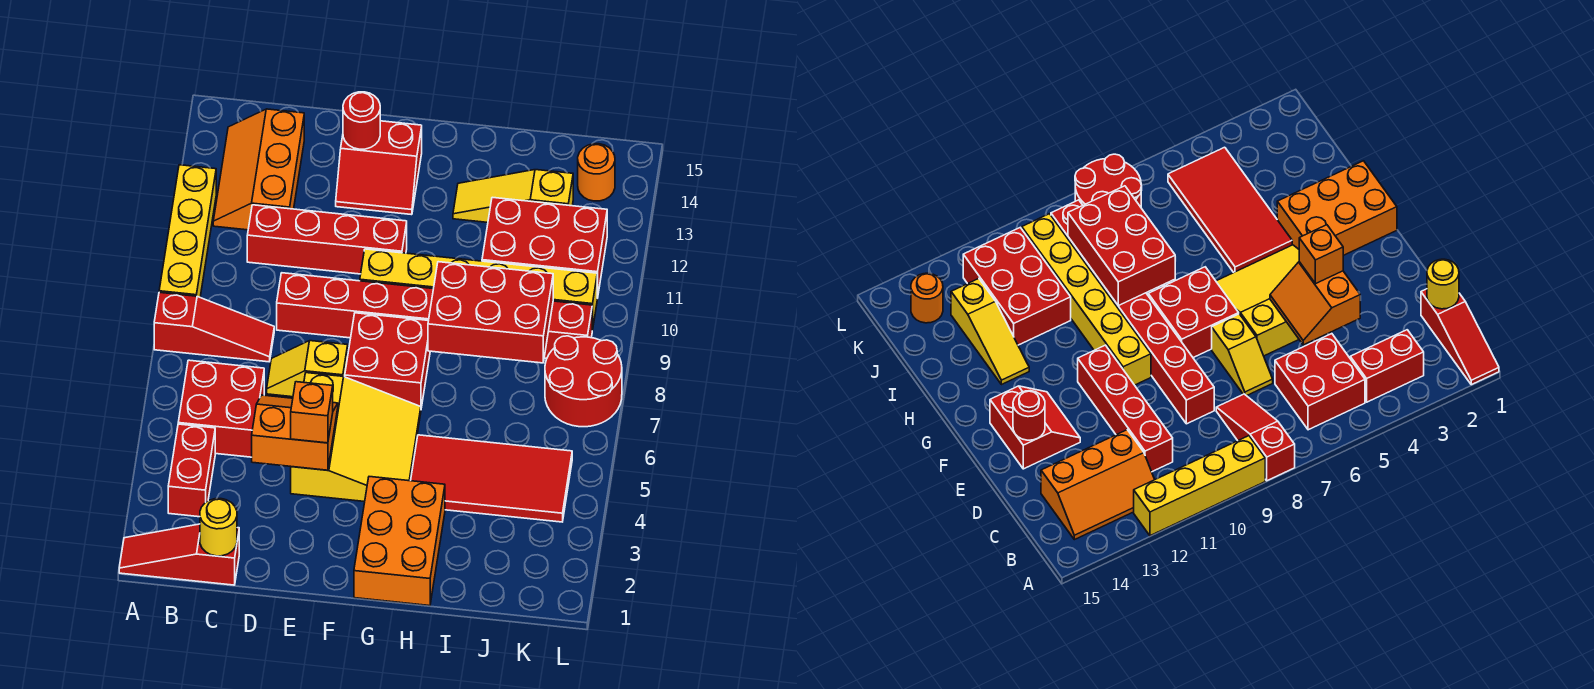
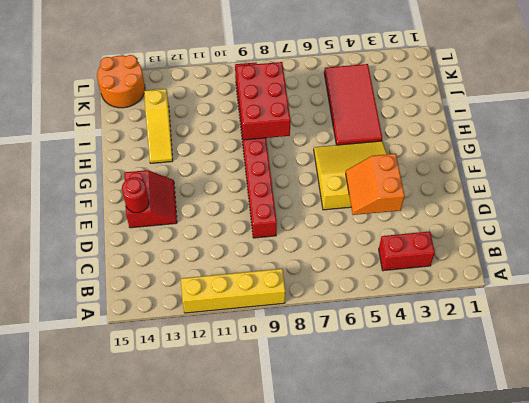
orange 2x2 round brick [97,55,145,108] -> orange 1x1 round brick [578,144,615,201]
none -> red 1x3 slope [119,524,239,585]
none -> red 1x3 slope [154,292,274,362]
none -> red 2x2 brick [178,360,264,457]

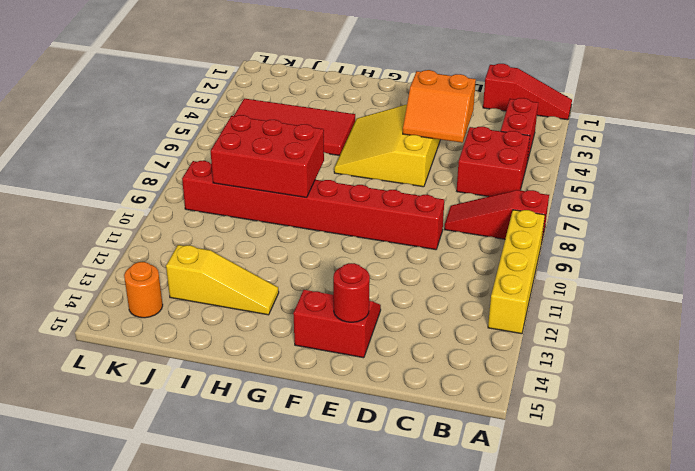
none -> orange 2x3 slope [213,109,304,230]
none -> red 1x4 brick [247,205,407,274]
none -> yellow 1x2 slope [267,341,348,397]

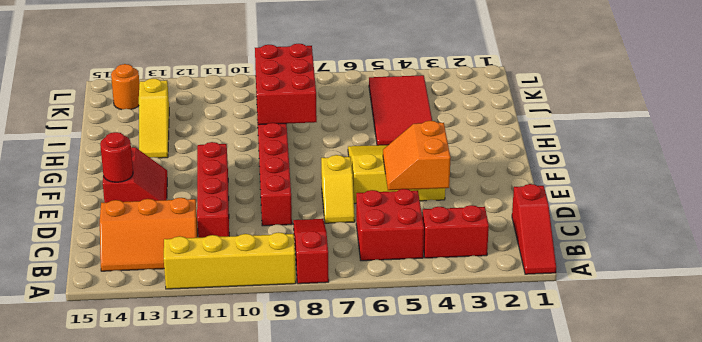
none -> red 2x2 brick [345,313,430,408]
none -> yellow 1x6 brick [360,249,597,330]
none -> orange 2x3 brick [354,477,445,606]

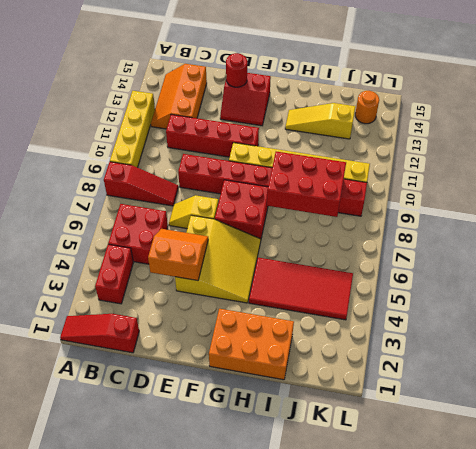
orange 2x3 brick [209,309,294,380] -> orange 2x3 brick turned to [354,477,445,606]
none -> red 2x3 brick [482,197,607,298]
none -> red 2x2 round brick [545,336,622,427]
none -> yellow 1x1 round brick [200,499,237,556]

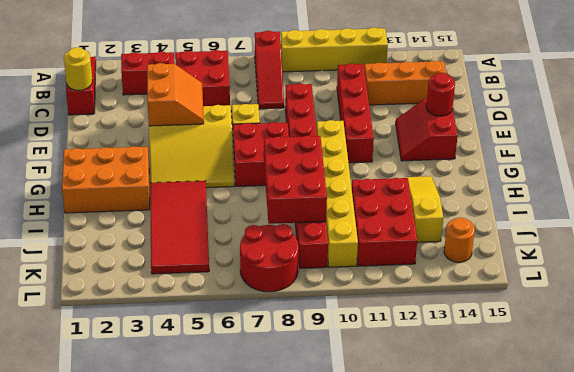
none -> orange 1x1 brick [291,382,333,443]

